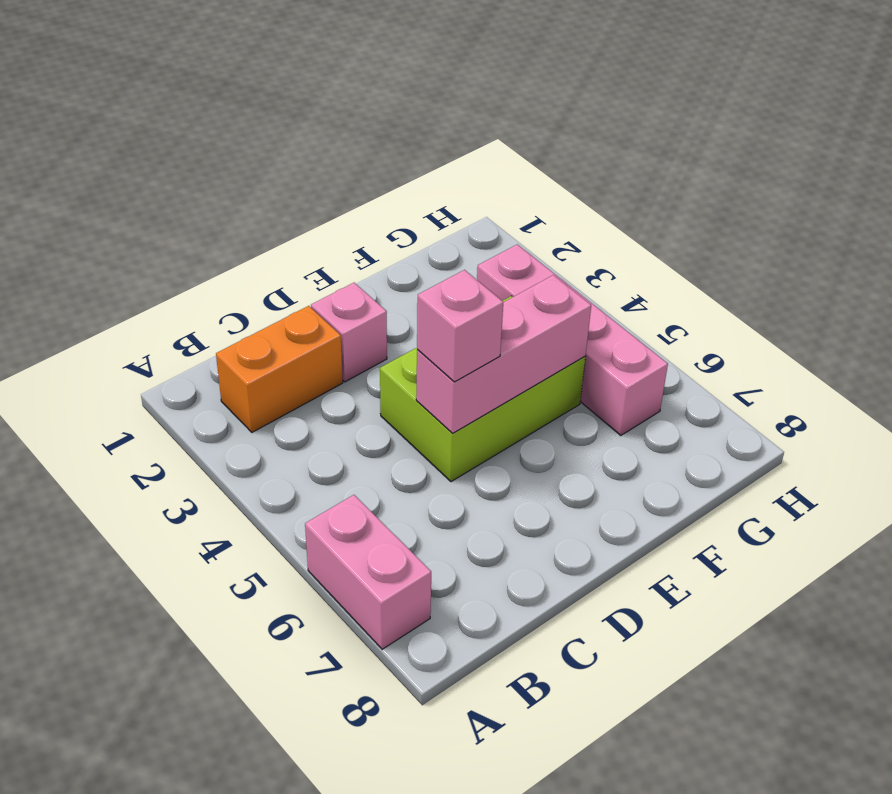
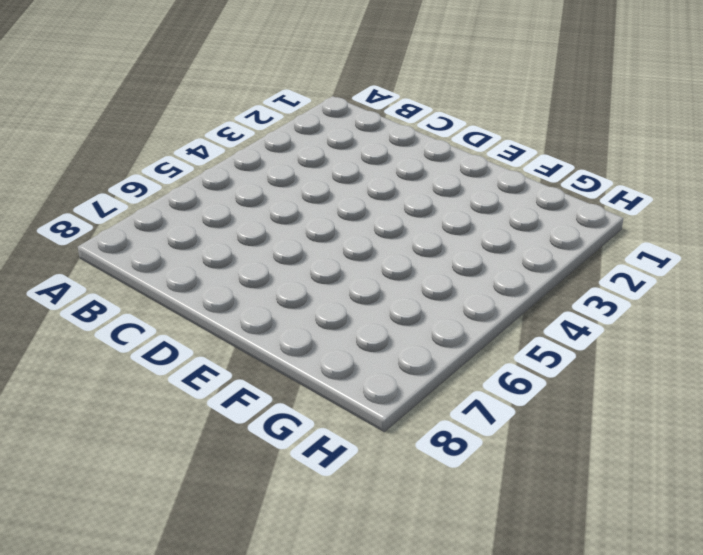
none -> pink 1x2 brick [305,495,431,649]
none -> orange 1x2 brick [216,306,343,432]

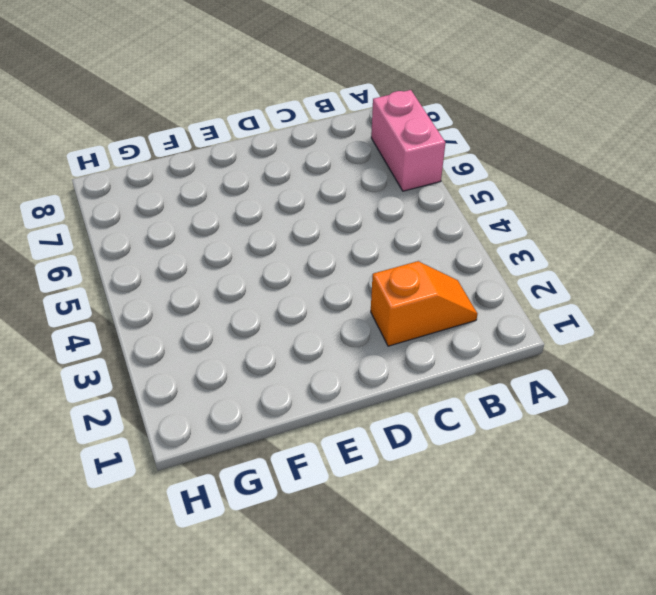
orange 1x2 slope [371,261,477,346] -> orange 1x2 brick [216,306,343,432]
none -> pink 1x1 brick [311,283,387,382]
none -> lime 2x3 brick [380,296,585,482]

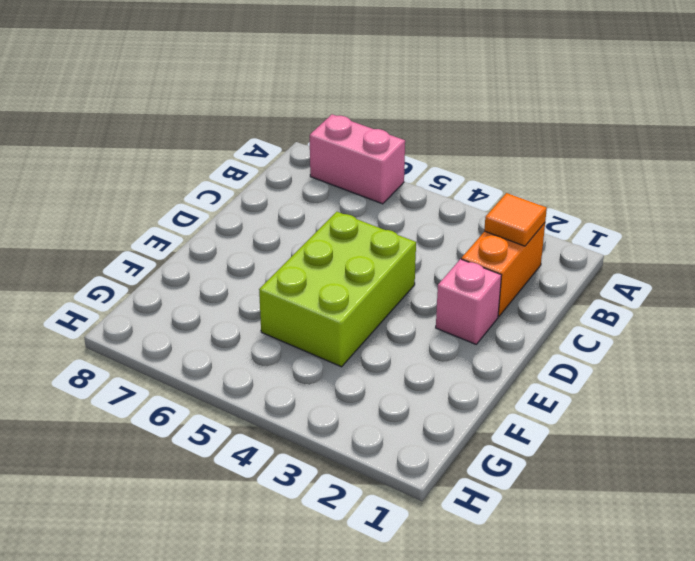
orange 1x1 tile [484,193,547,246] -> none
none -> pink 1x4 brick [477,244,668,435]
none -> pink 1x3 brick [416,275,591,433]

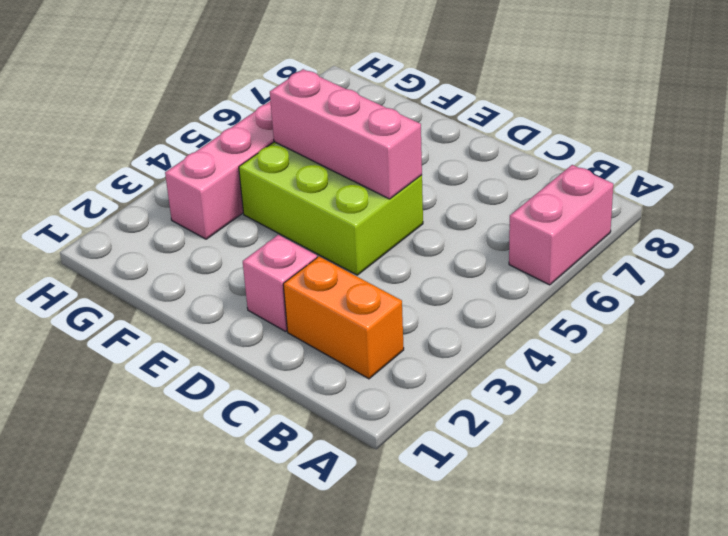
none -> pink 1x1 brick [417,270,503,382]

